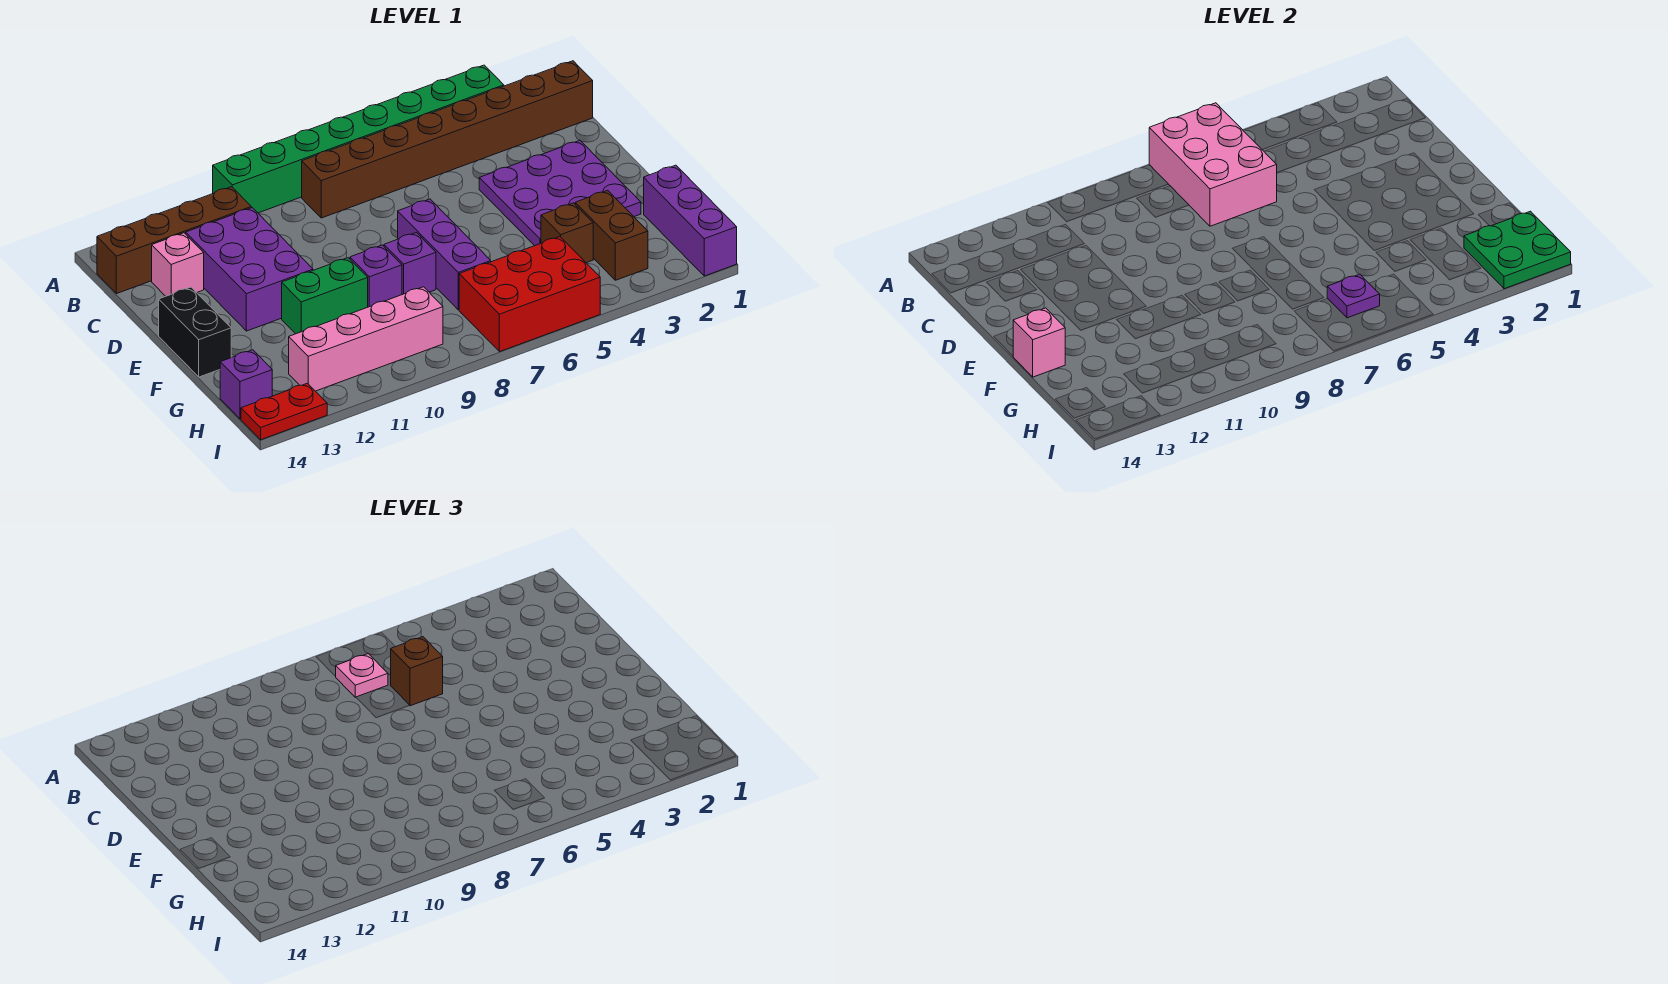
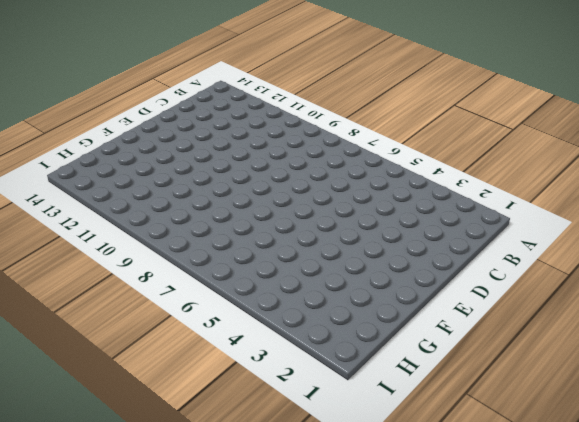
none -> green 1x8 brick [213,65,504,213]
none -> brown 1x8 brick [302,61,593,218]
none -> brown 1x4 brick [97,187,251,294]

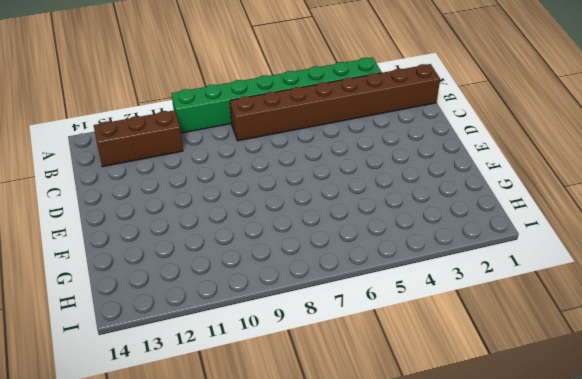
brown 1x3 brick [94,110,183,167] -> brown 1x4 brick [97,187,251,294]
none -> purple 2x3 brick [186,208,313,331]
none -> pink 1x1 brick [152,233,204,296]
none -> purple 3x3 plate [479,140,641,246]

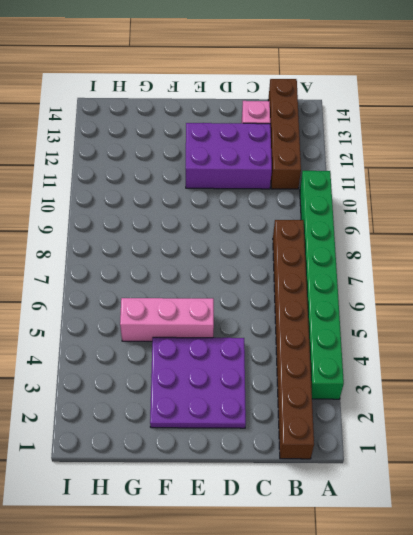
pink 1x3 brick [120,298,214,341] -> none
none -> purple 1x3 brick [398,199,491,310]
none -> black 1x2 brick [159,287,231,377]
none -> purple 1x1 brick [384,233,436,295]

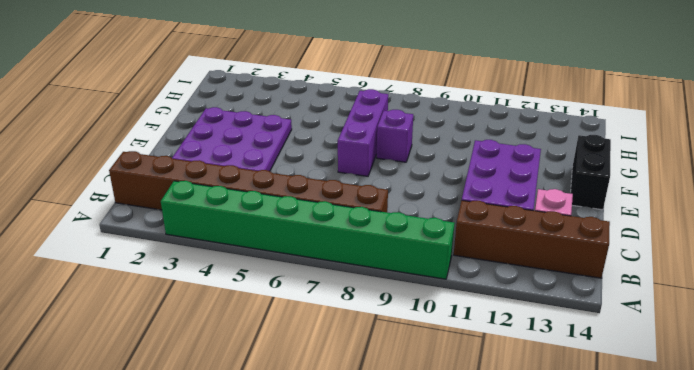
none -> purple 1x1 brick [350,245,402,307]
none -> green 1x2 brick [282,258,368,334]
none -> purple 1x3 brick [644,165,737,276]

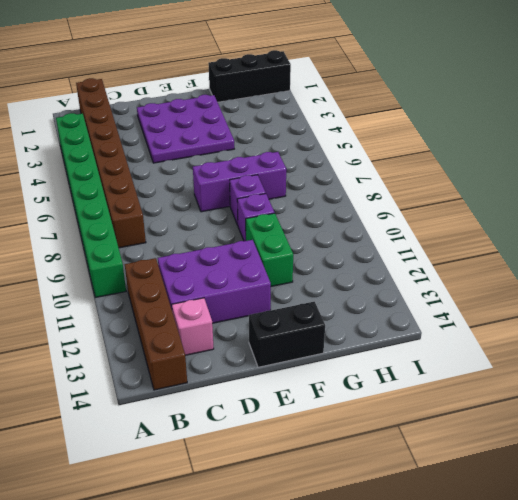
black 1x3 brick [208,50,291,102] -> purple 1x3 brick [644,165,737,276]
none -> brown 1x2 brick [575,190,648,280]
none -> brown 1x1 brick [541,203,593,263]
none -> red 2x3 brick [459,237,600,352]

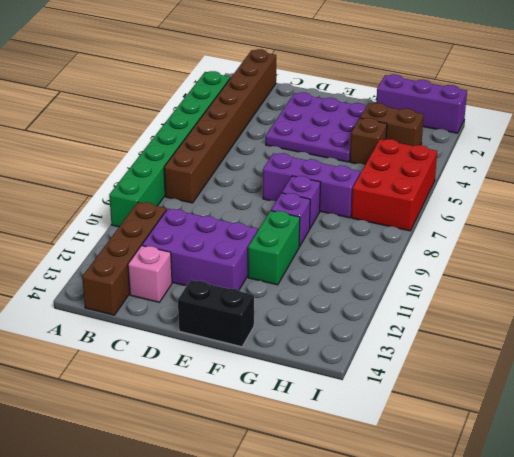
none -> pink 1x4 brick [289,287,443,391]
none -> purple 1x1 brick [220,350,272,419]
none -> red 1x2 plate [241,383,327,440]

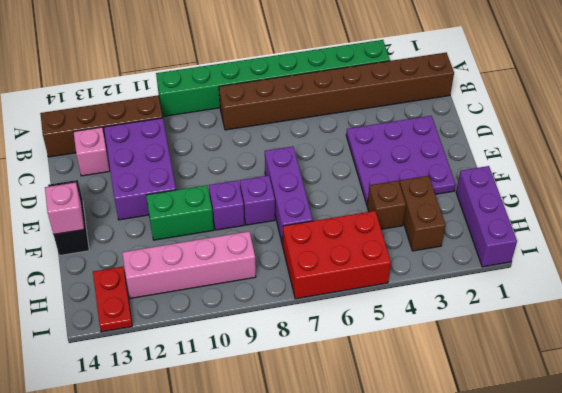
red 1x2 plate [93,267,132,332] -> red 1x2 plate turned to [241,383,327,440]
none -> purple 1x1 brick [220,350,272,419]
none -> pink 2x3 brick [1149,103,1277,226]
none -> green 2x2 plate [1464,211,1571,289]

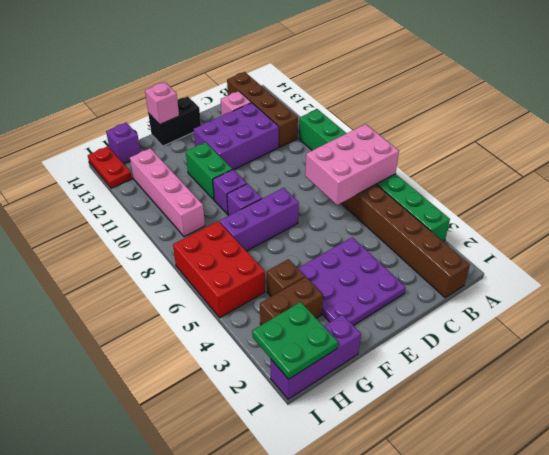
none -> purple 1x1 plate [1327,274,1380,318]
none -> pink 1x1 plate [335,654,388,697]
none -> brown 1x1 brick [391,637,443,706]

